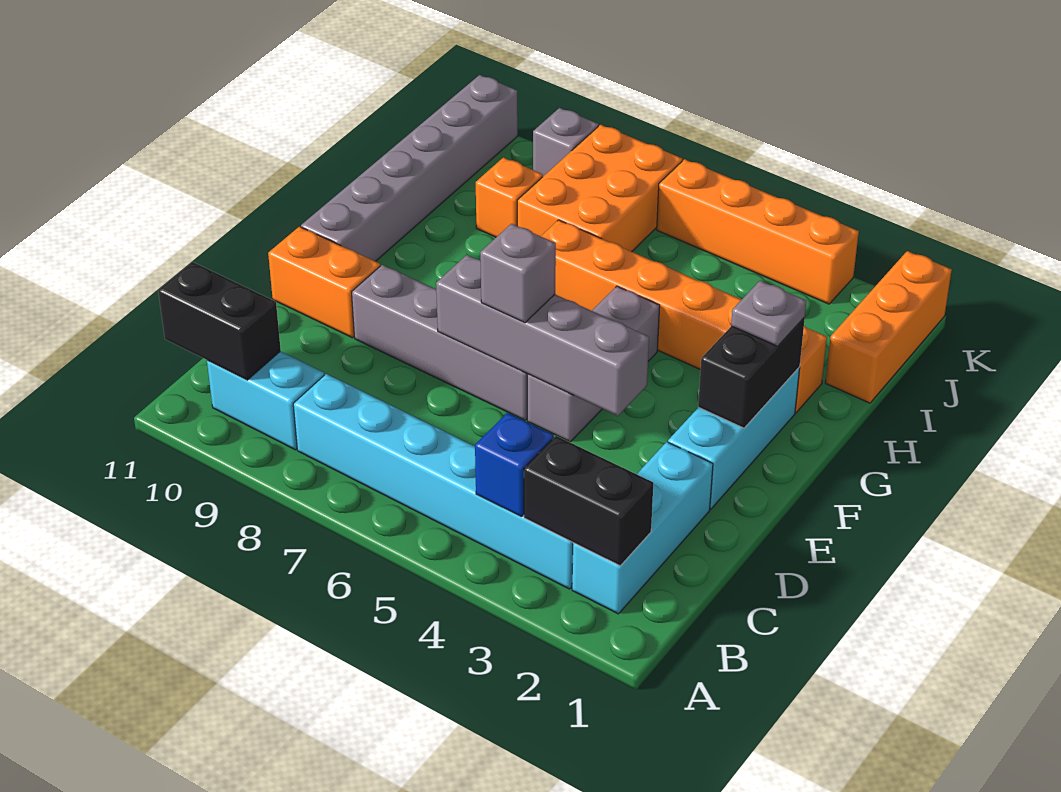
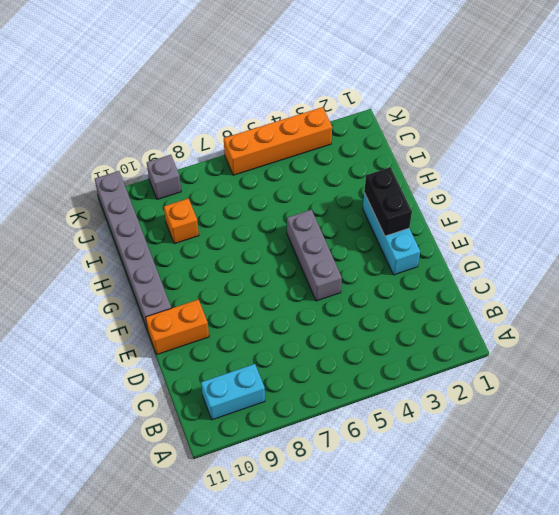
none -> cyan 1x3 brick [572,442,713,614]
none -> cyan 1x6 brick [293,374,573,589]
none -> grey 1x4 brick [352,265,527,420]

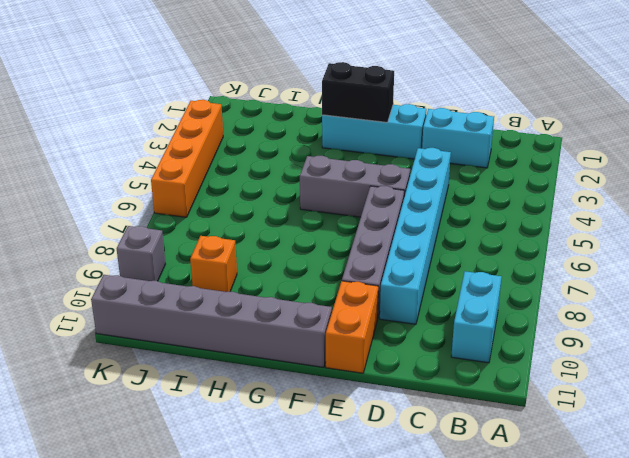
cyan 1x2 brick [422,108,494,168] -> cyan 1x3 brick [572,442,713,614]
cyan 1x6 brick [380,148,451,324] -> cyan 1x6 brick moved to [293,374,573,589]
none -> orange 1x6 brick [541,220,827,413]
none -> orange 1x3 brick [825,251,952,403]
none -> orange 2x3 brick [517,125,682,252]

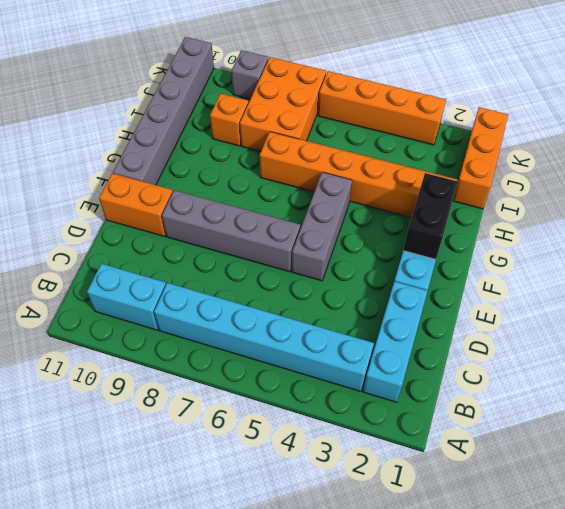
none -> black 1x2 brick [524,436,653,566]
none -> blue 1x1 brick [475,413,554,517]
none -> black 1x2 brick [158,262,281,380]

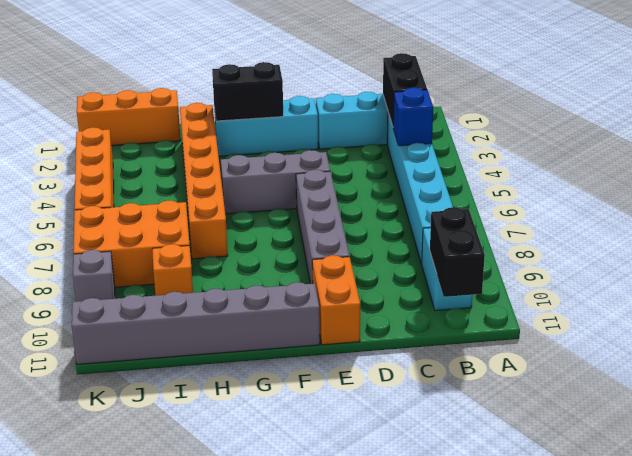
none -> grey 1x4 brick [436,255,649,416]
none -> grey 1x1 brick [480,224,556,323]
none -> grey 1x1 plate [731,281,806,346]

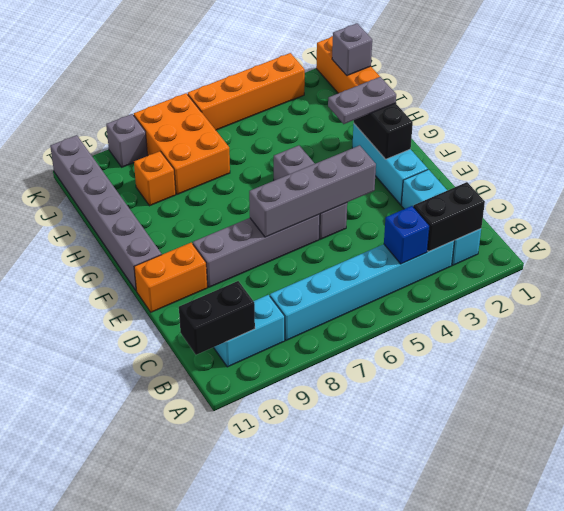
grey 1x2 plate [328,77,396,124] -> grey 1x1 plate [731,281,806,346]
grey 1x1 brick [332,23,372,76] -> grey 1x1 brick moved to [480,224,556,323]
none -> orange 1x6 brick [541,220,827,413]

